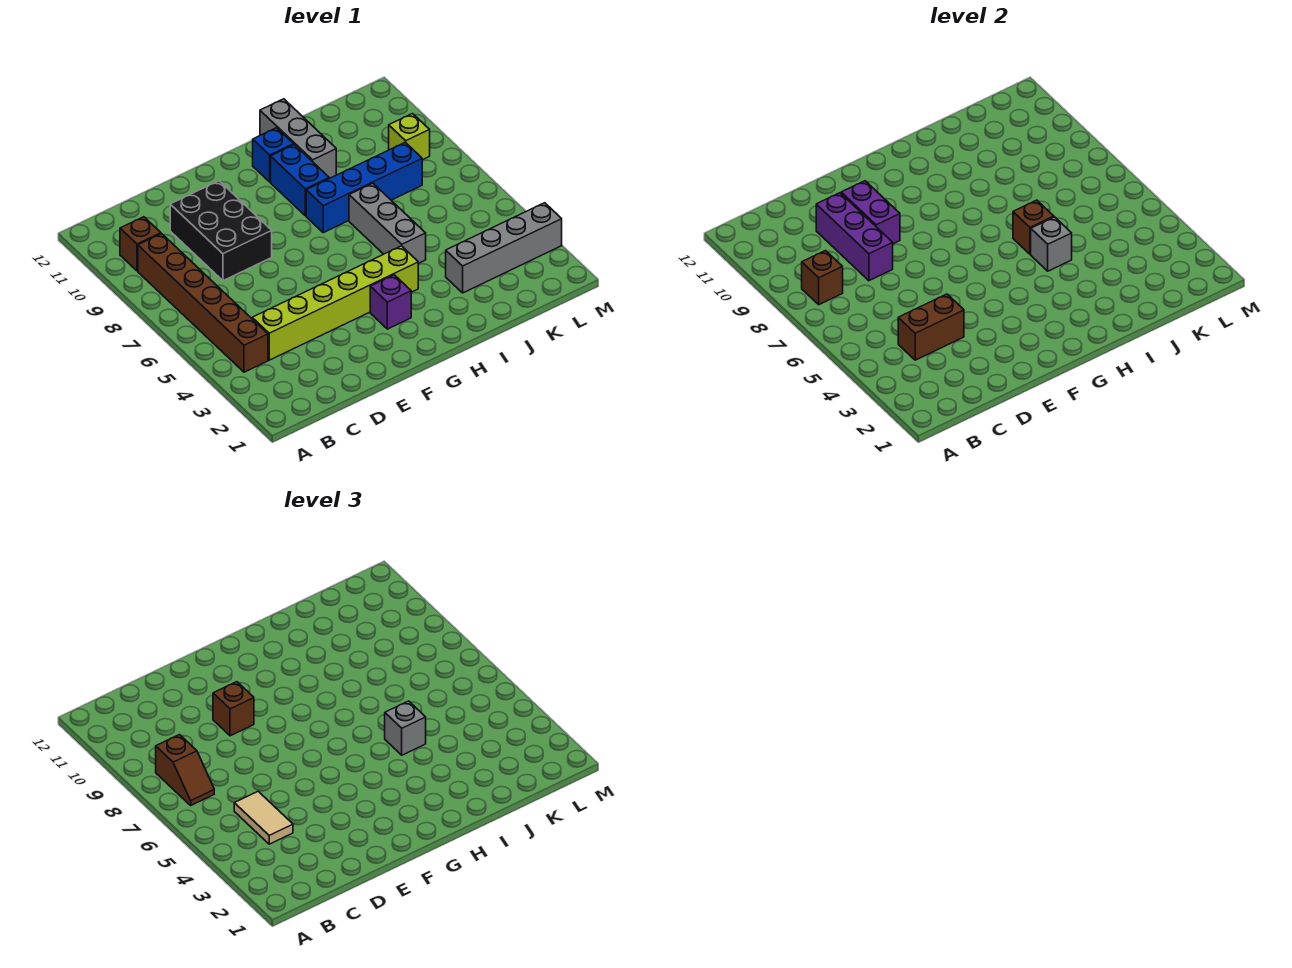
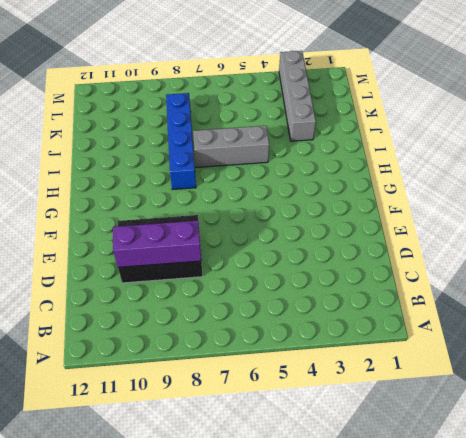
none -> brown 1x6 brick [138,234,268,372]
none -> brown 1x1 brick [120,217,161,271]
none -> lime 1x6 brick [252,246,418,360]

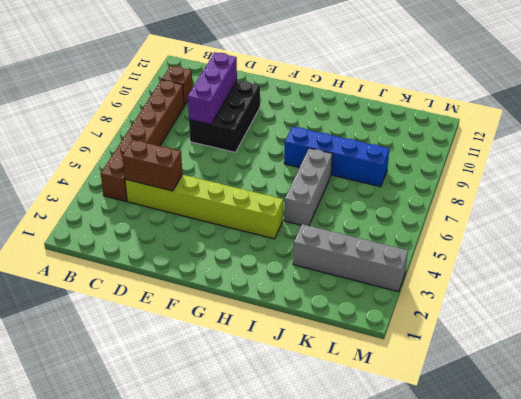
none -> purple 1x1 brick [370,275,411,329]
none -> blue 1x2 brick [271,145,329,216]
none -> blue 1x1 brick [253,128,294,182]

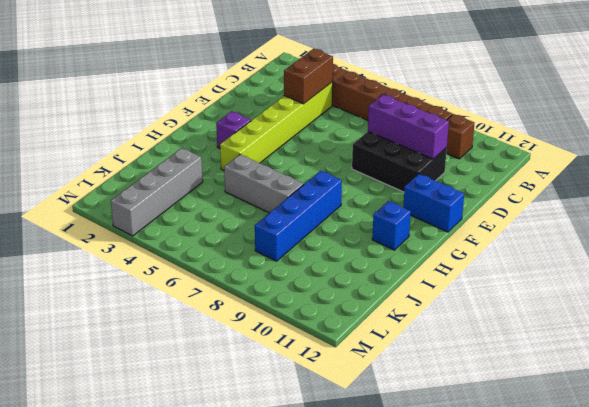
blue 1x2 brick [403,174,464,232] -> blue 1x2 brick moved to [271,145,329,216]
none -> grey 1x3 brick [260,99,336,178]
none -> lime 1x1 brick [389,114,430,160]
none -> brown 1x1 brick [802,251,843,305]

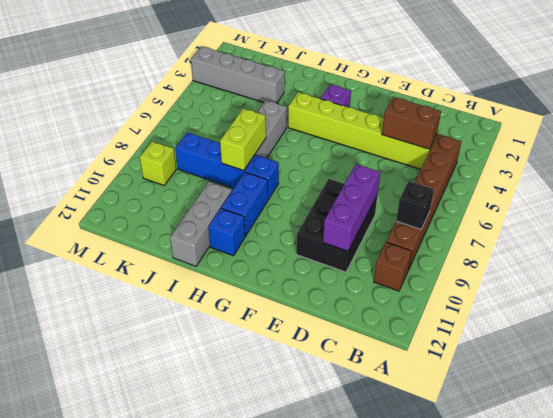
black 1x1 brick [396,181,434,229] -> brown 1x1 brick [802,251,843,305]
lime 1x2 brick [220,108,266,171] -> none
none -> purple 1x2 brick [841,181,900,244]
none -> grey 1x1 brick [1031,217,1072,271]
none -> brown 1x1 brick [1013,200,1054,254]

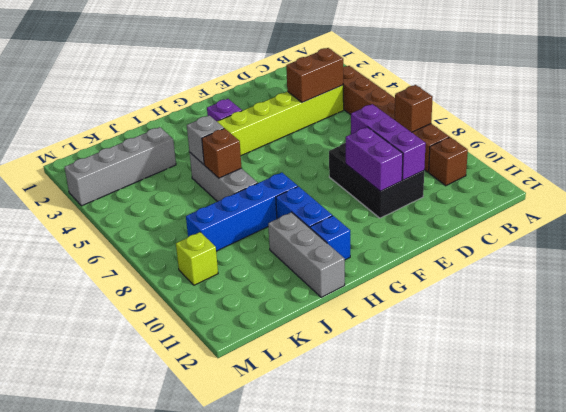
none -> brown 1x2 slope [156,735,214,805]
none -> tan 1x2 tile [234,791,293,844]
none -> brown 1x1 brick [213,682,254,736]

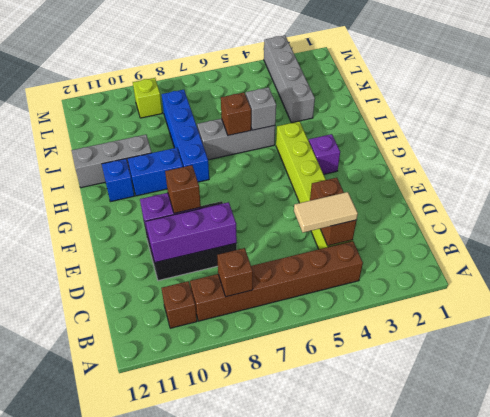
none -> brown 1x2 slope [156,735,214,805]
none -> grey 1x1 brick [385,701,426,755]

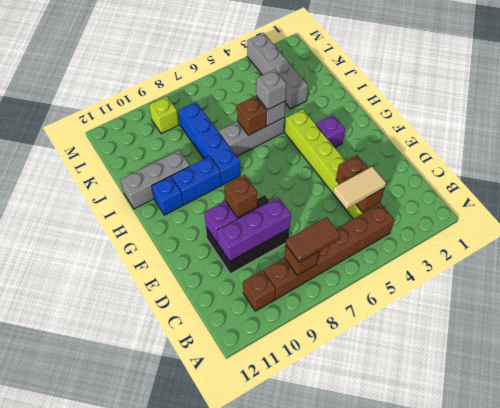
brown 1x2 tile [286,217,340,262] -> brown 1x2 slope [156,735,214,805]

